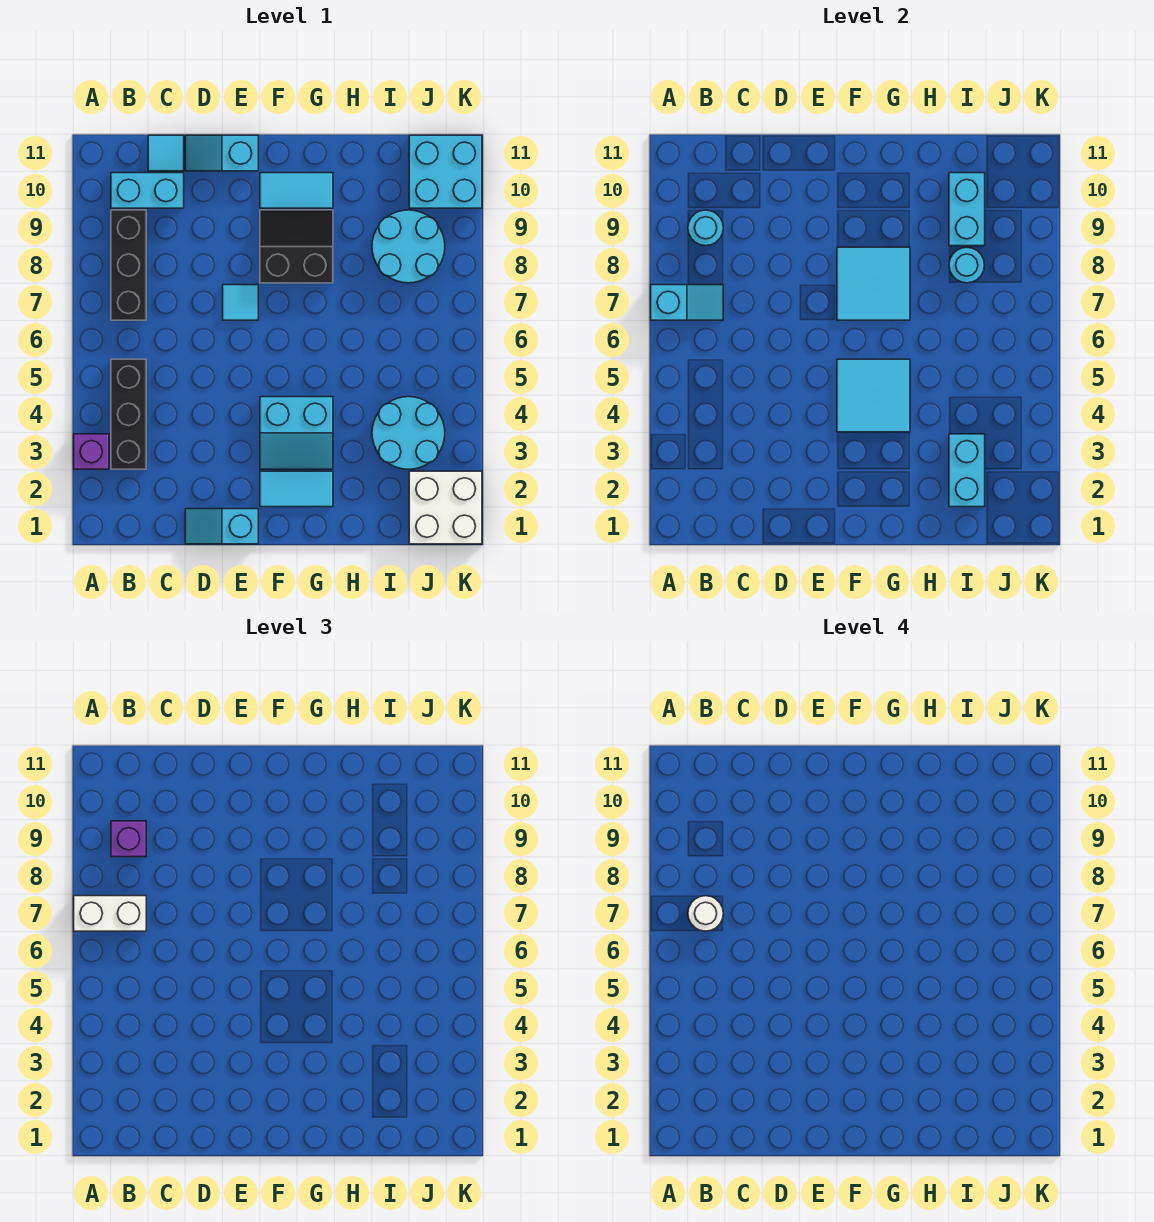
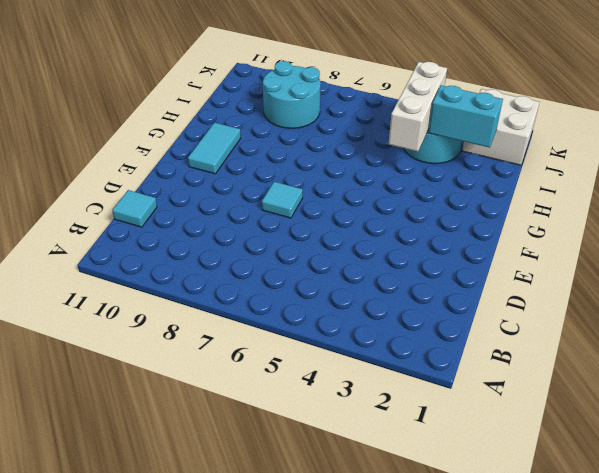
white 1x3 brick [389,62,447,152] -> none
none -> purple 1x1 brick [74,434,109,469]
none -> black 1x3 brick [111,359,146,469]
none -> black 1x3 brick [111,210,146,320]

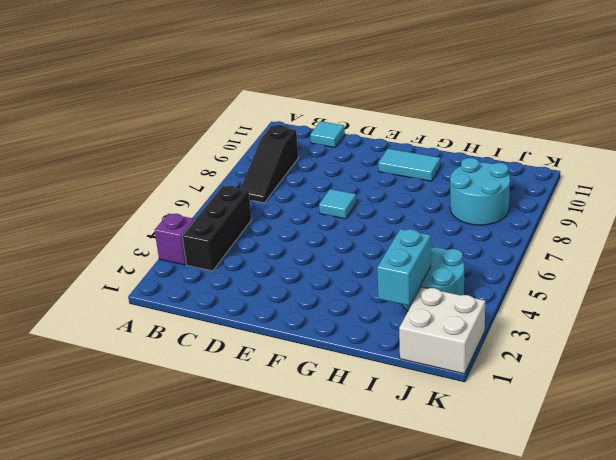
black 1x3 slope [240,125,298,203] -> black 1x3 brick [111,210,146,320]
none -> cyan 1x2 brick [111,173,184,208]
none -> cyan 1x2 slope [185,509,258,544]
none -> cyan 1x2 slope [185,135,258,171]

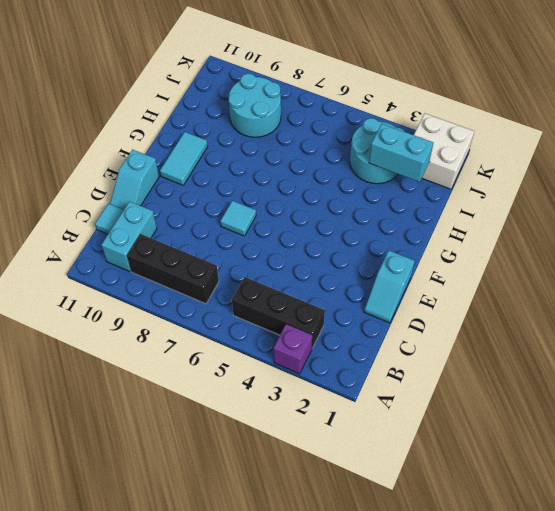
none -> cyan 1x2 tile [260,471,333,507]
none -> cyan 2x2 slope [260,397,333,469]
none -> black 2x2 slope [260,210,333,283]

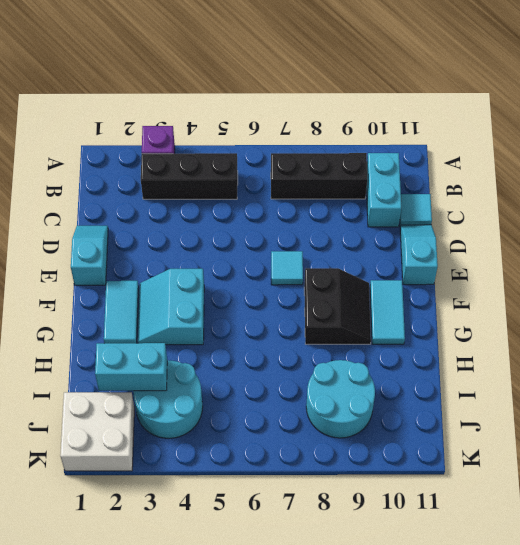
none -> cyan 2x2 brick [409,135,482,208]
none -> cyan 1x2 slope [651,285,723,320]
none -> cyan 1x1 round brick [688,210,723,246]

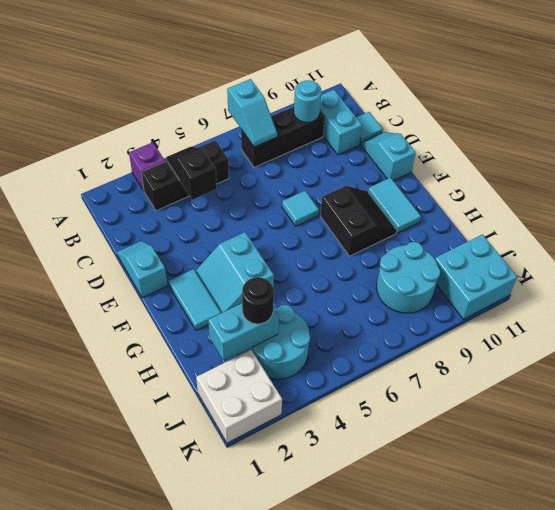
black 1x2 slope [166,147,217,200] -> none
black 1x1 round brick [242,277,274,324] -> none
none -> cyan 2x2 tile [837,359,910,432]
none -> cyan 2x2 tile [837,247,910,320]
none -> cyan 1x1 round brick [949,247,984,283]

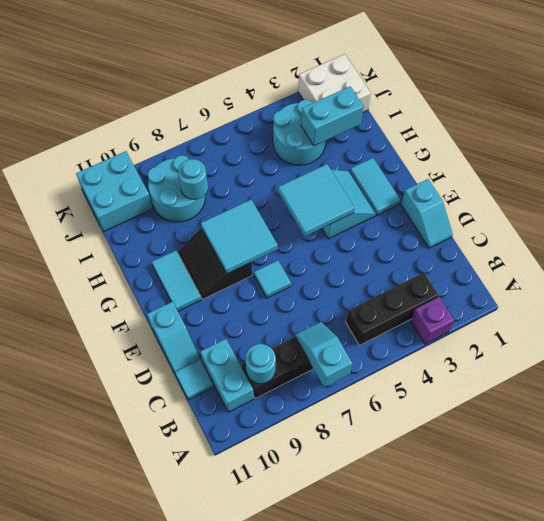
none -> cyan 1x2 brick [949,173,985,246]
none -> white 1x2 brick [74,896,146,931]
none -> purple 1x1 brick [111,821,146,857]

